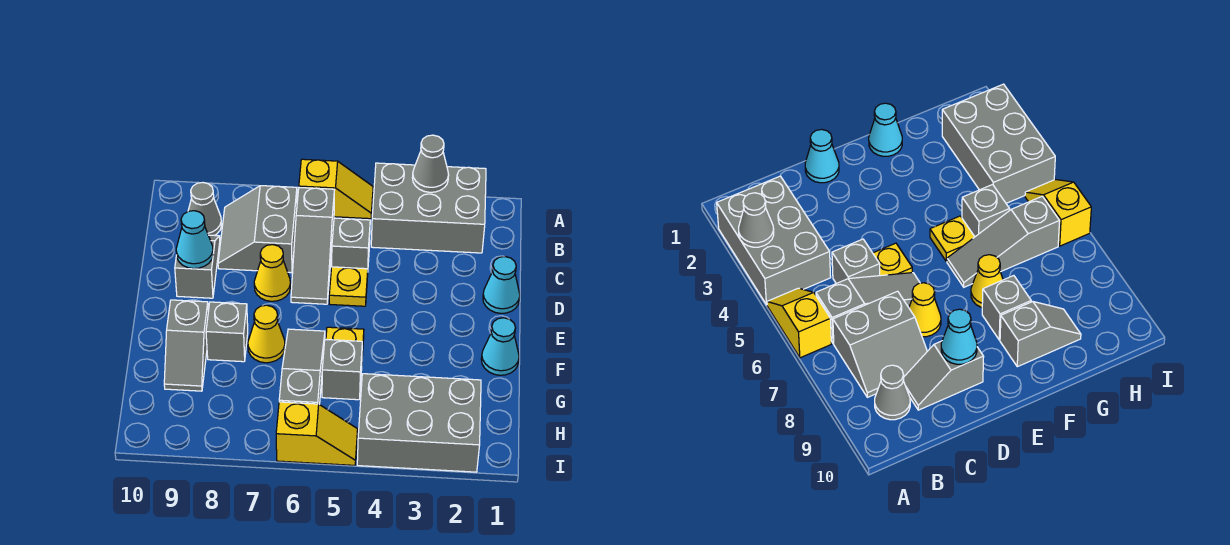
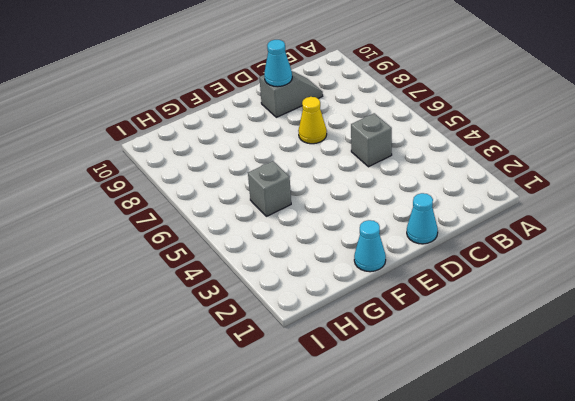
none -> grey 2x3 brick [371,163,486,253]
none -> yellow 1x2 slope [299,159,373,219]
none -> grey 1x3 slope [291,188,334,304]

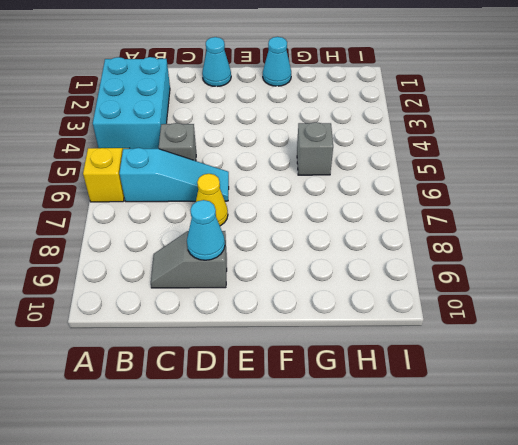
cyan 2x3 brick [93,57,170,149] -> grey 2x3 brick [371,163,486,253]
cyan 1x3 slope [119,148,229,202] -> grey 1x3 slope [291,188,334,304]
none -> grey 2x2 slope [218,186,297,273]
none -> grey 1x1 cone [188,183,222,235]
none -> yellow 1x1 plate [329,267,368,306]

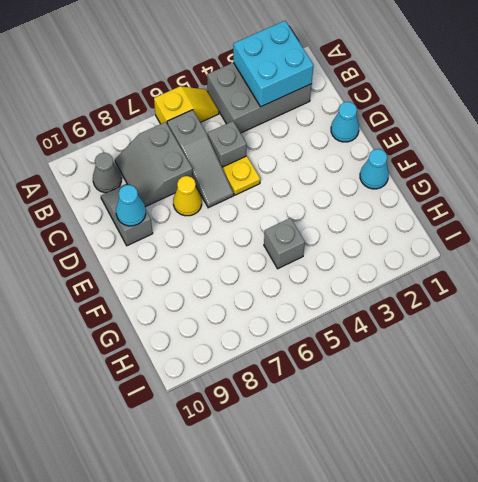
cyan 2x2 brick [233,21,314,107] -> grey 1x1 cone [412,135,449,192]
none -> yellow 1x1 plate [326,327,364,355]
none -> grey 1x3 slope [279,329,325,404]
none -> yellow 1x1 cone [248,305,285,363]

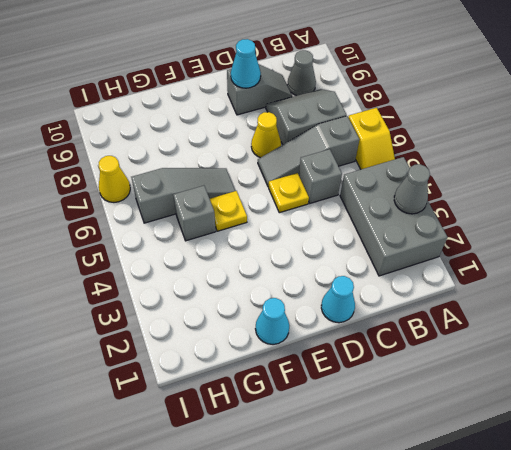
yellow 1x1 cone [99,156,130,202] -> yellow 1x1 cone moved to [248,305,285,363]
none -> grey 1x1 brick [206,302,248,362]
none -> grey 1x2 slope [164,300,208,391]
none -> grey 2x3 brick [357,374,481,472]

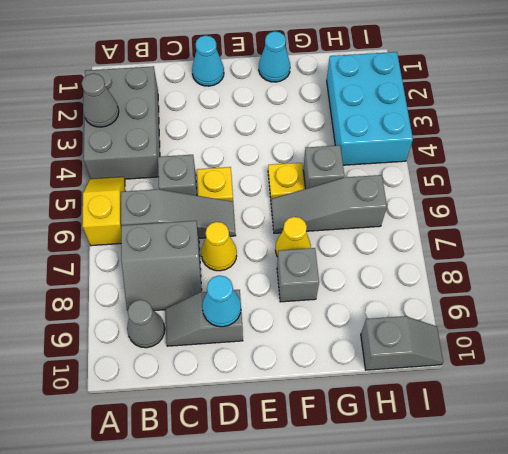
cyan 2x3 brick [327,52,413,165] -> grey 2x3 brick [357,374,481,472]
grey 1x2 slope [361,316,443,370] -> grey 1x2 slope moved to [164,300,208,391]
none -> yellow 1x2 slope [276,402,358,465]

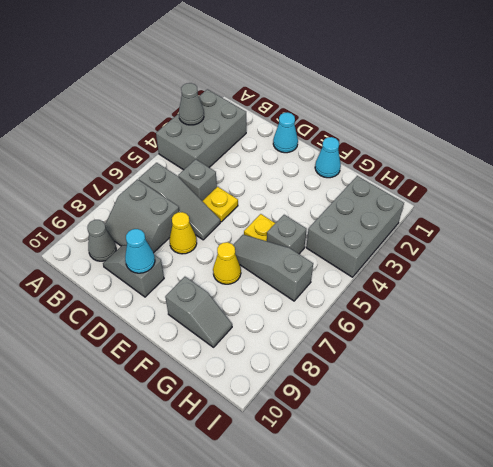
none -> yellow 1x2 slope [299,159,373,219]
none -> grey 1x1 brick [206,302,248,362]
none -> yellow 1x2 slope [276,402,358,465]

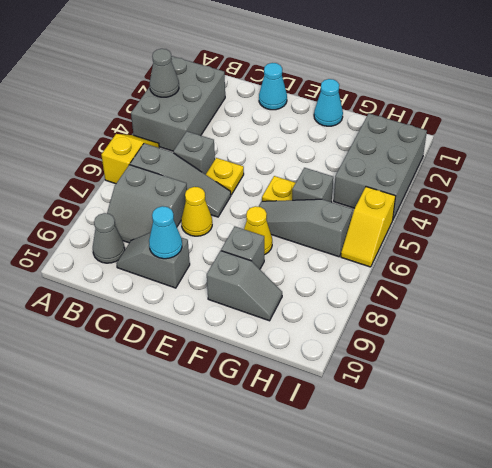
yellow 1x2 slope [341,187,396,267] -> yellow 1x2 slope turned to [276,402,358,465]

